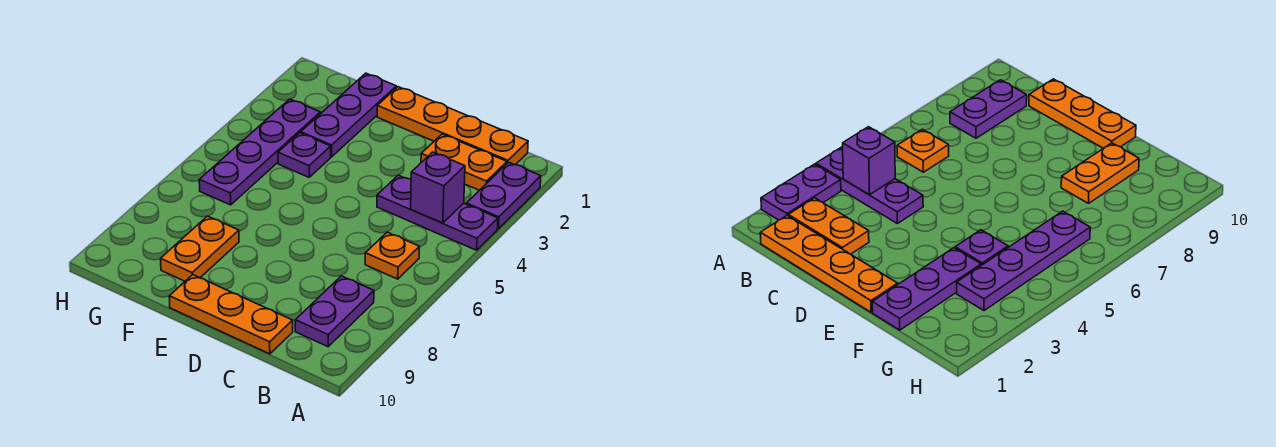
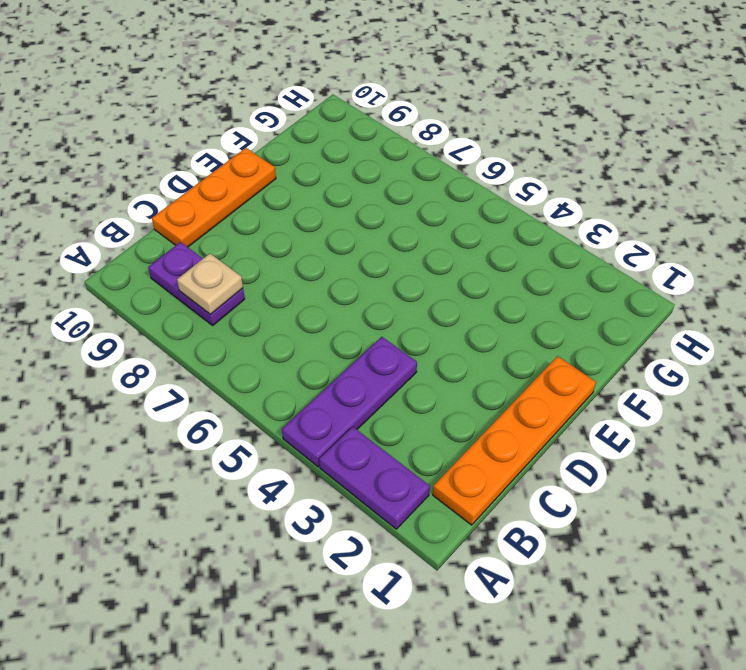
tan 1x1 plate [177,254,243,315] -> none
none -> orange 1x2 plate [421,134,507,190]
none -> orange 1x1 plate [365,232,419,279]
none -> purple 1x3 plate [301,73,396,157]

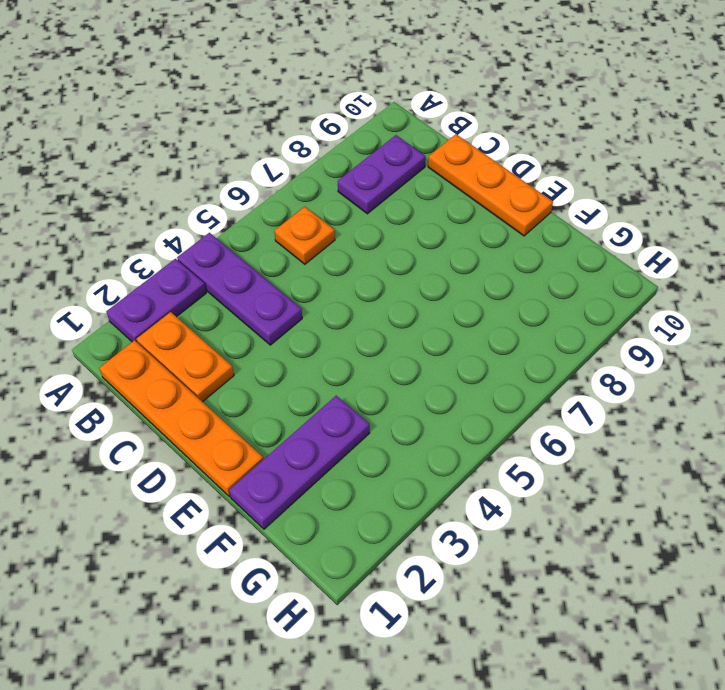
none -> purple 1x1 plate [278,133,331,177]
none -> orange 1x2 plate [161,216,239,281]
none -> purple 1x4 plate [199,99,320,205]

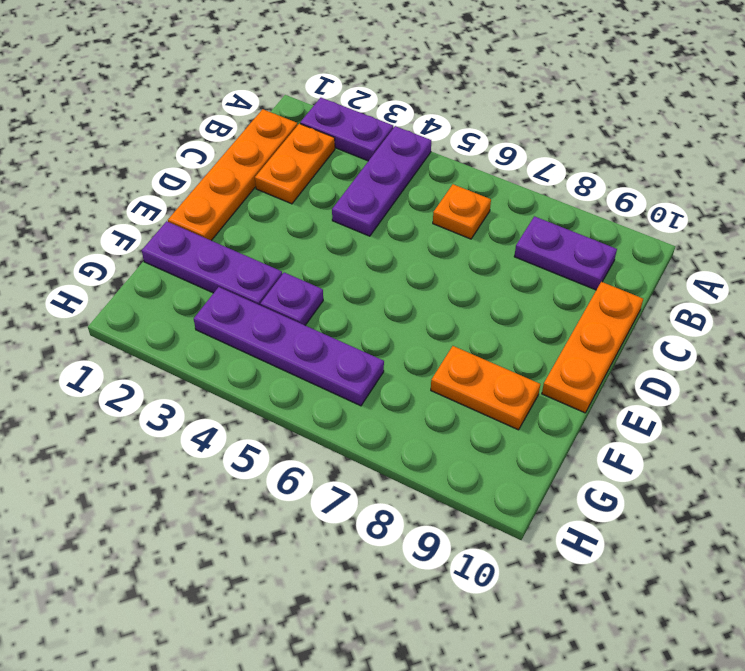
none -> purple 1x1 brick [411,152,465,223]

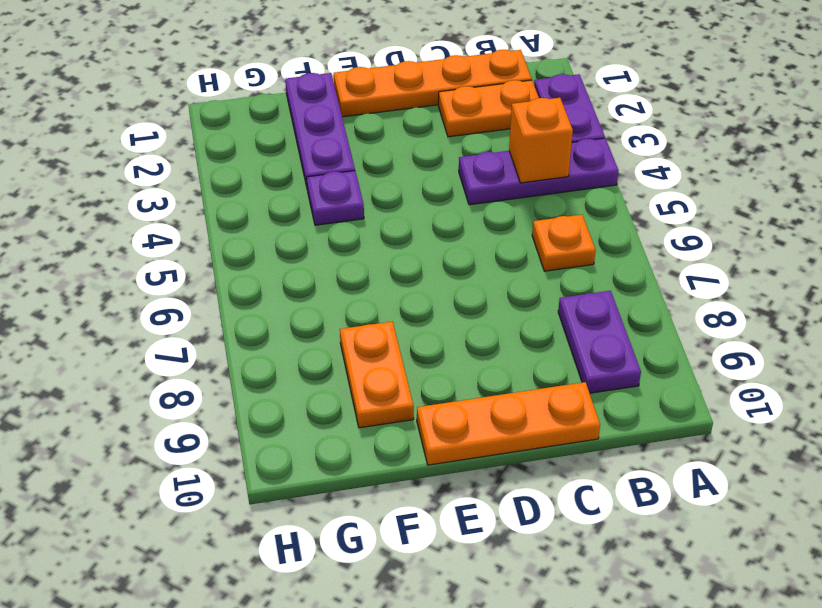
orange 1x1 brick [509,98,573,183] -> purple 1x1 brick [411,152,465,223]
none -> purple 1x4 plate [199,99,320,205]

